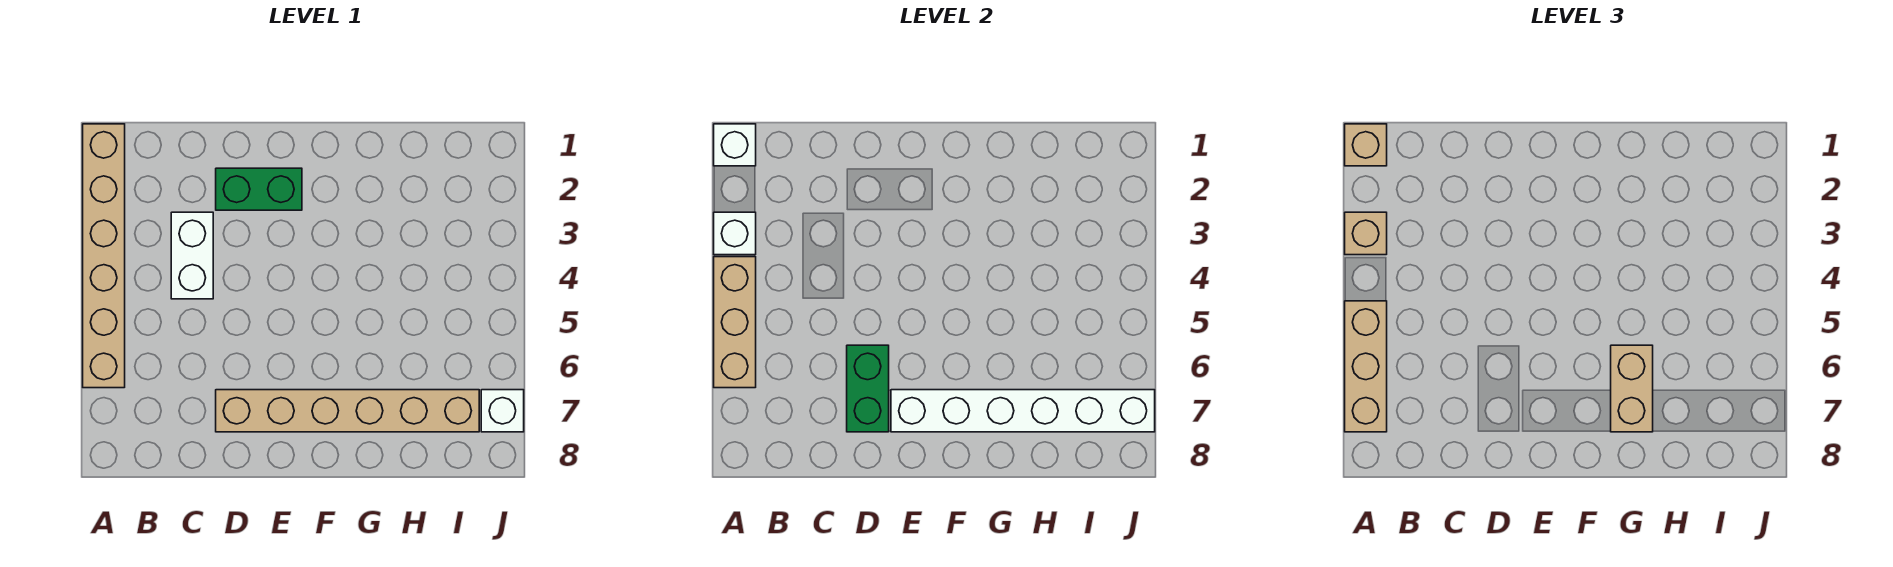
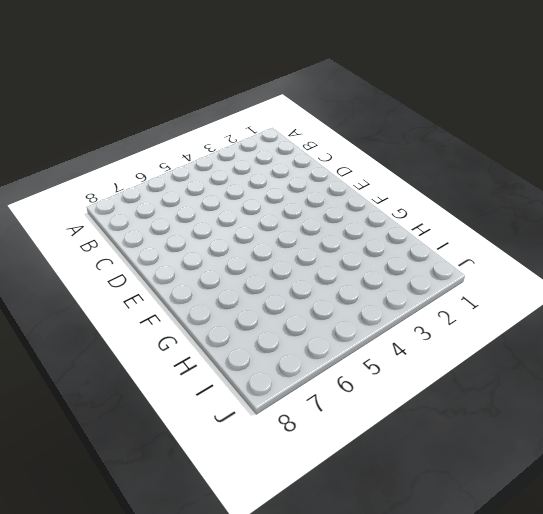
none -> tan 1x6 brick [83,124,125,388]
none -> white 1x2 brick [171,212,213,299]
none -> green 1x2 brick [216,168,302,210]

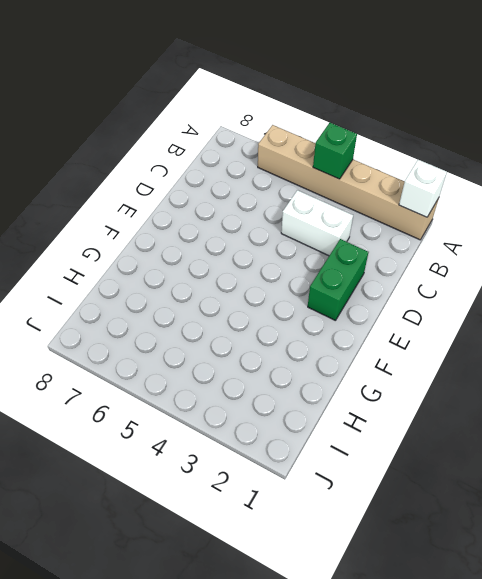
green 1x1 brick [313,123,357,179] -> tan 1x3 brick [714,257,756,388]
none -> tan 1x6 brick [216,390,479,432]
none -> white 1x1 brick [481,390,524,432]
none -> white 1x1 brick [714,212,756,255]

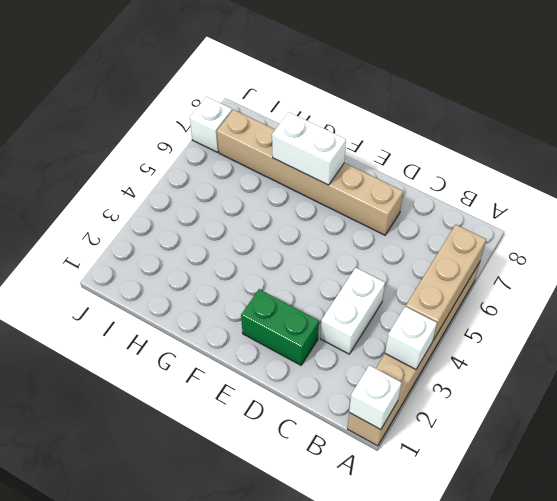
white 1x2 brick [272,112,346,185] -> white 1x6 brick [891,390,1155,432]
none -> green 1x2 brick [847,345,889,432]
none -> tan 1x1 brick [1345,124,1387,166]
none -> tan 1x1 brick [1345,212,1387,255]

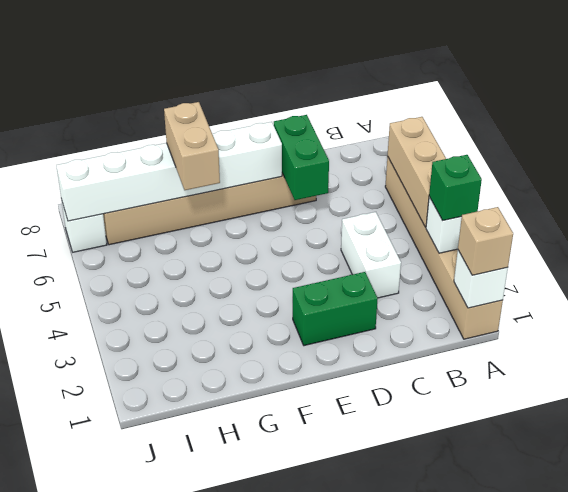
green 1x1 brick [429,155,482,220] -> tan 1x1 brick [1345,212,1387,255]
none -> tan 1x3 brick [1345,301,1387,432]

